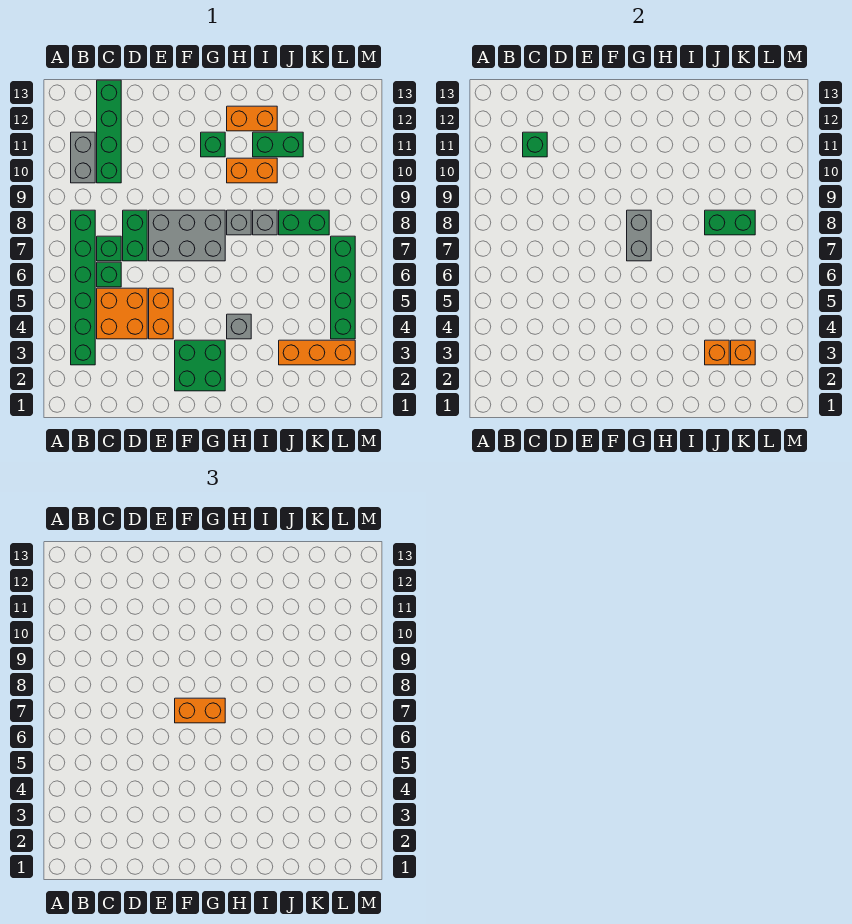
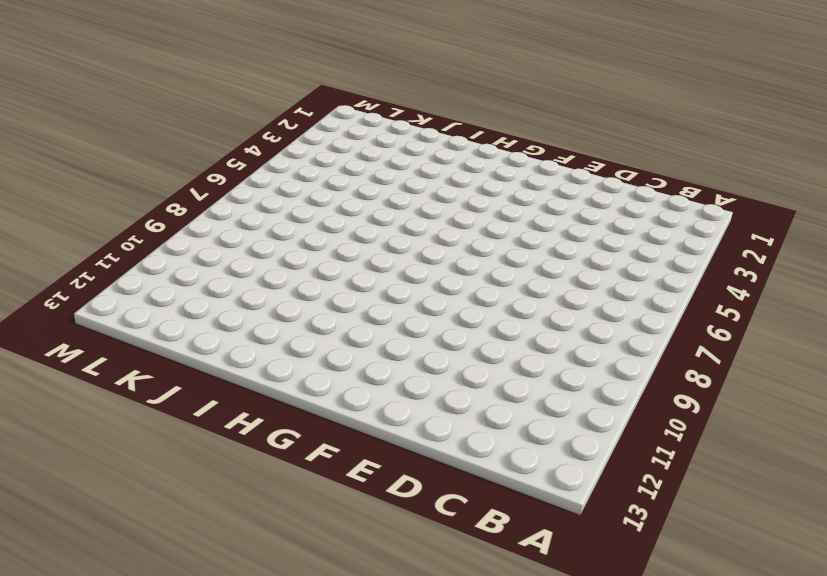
none -> green 1x6 brick [71,210,95,365]
none -> grey 1x2 brick [71,132,95,183]
none -> orange 2x2 brick [97,288,147,339]

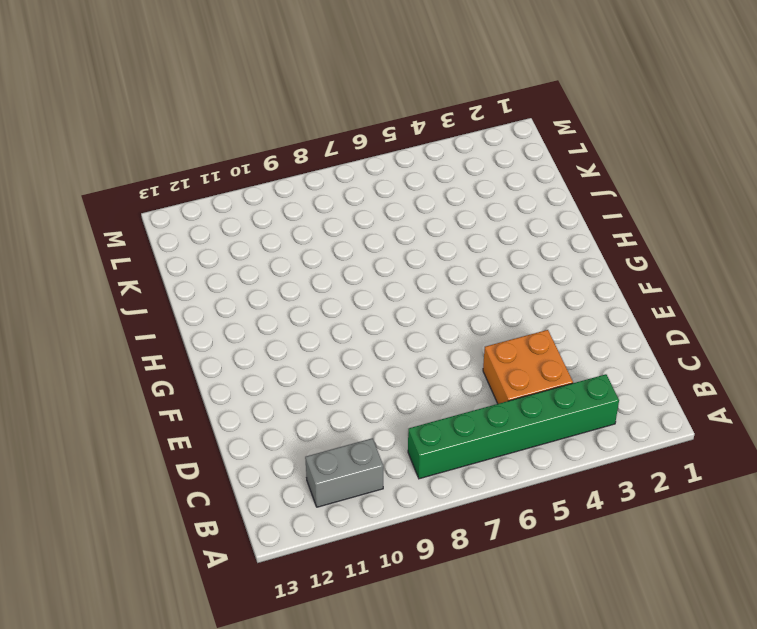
none -> green 1x1 brick [97,262,121,287]
none -> green 1x1 brick [97,236,121,261]
none -> green 1x4 brick [97,80,121,183]

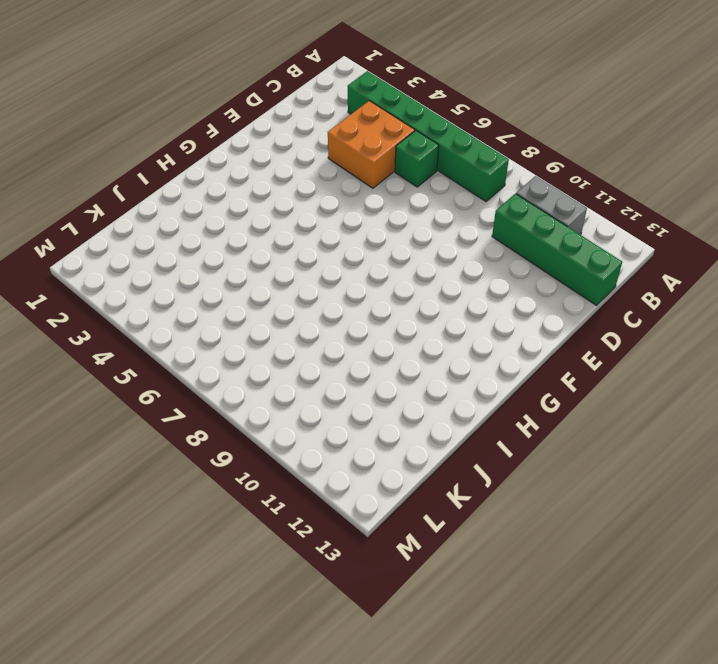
none -> green 1x1 brick [97,236,121,261]
none -> green 1x2 brick [123,210,147,261]
none -> orange 1x2 brick [149,288,173,339]

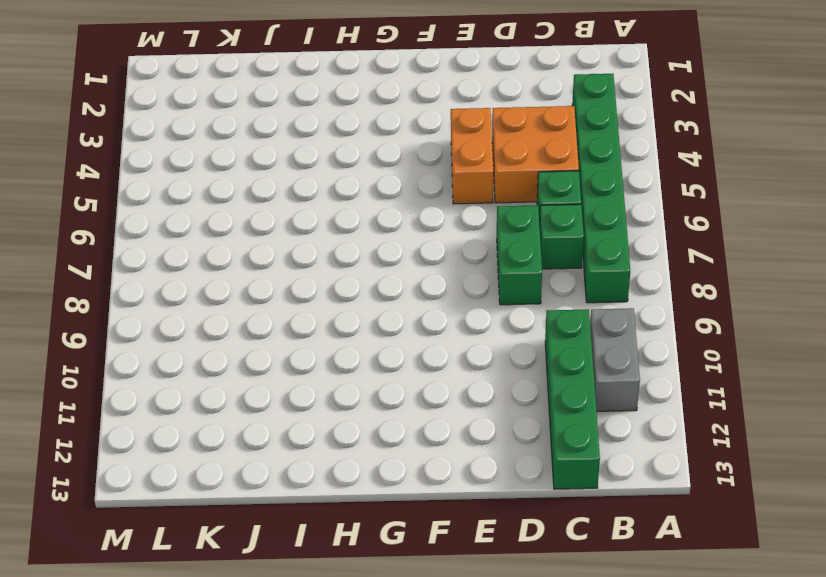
none -> grey 2x3 brick [149,210,225,261]
none -> green 2x2 brick [175,340,225,391]
none -> green 1x1 brick [201,132,225,157]

